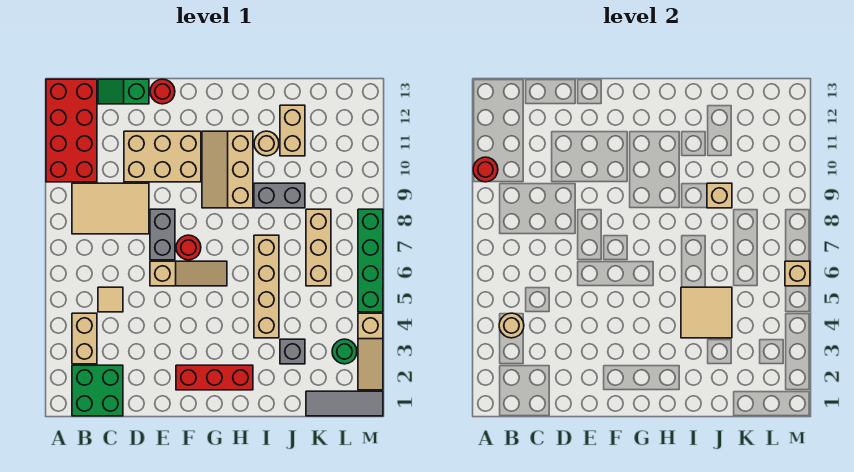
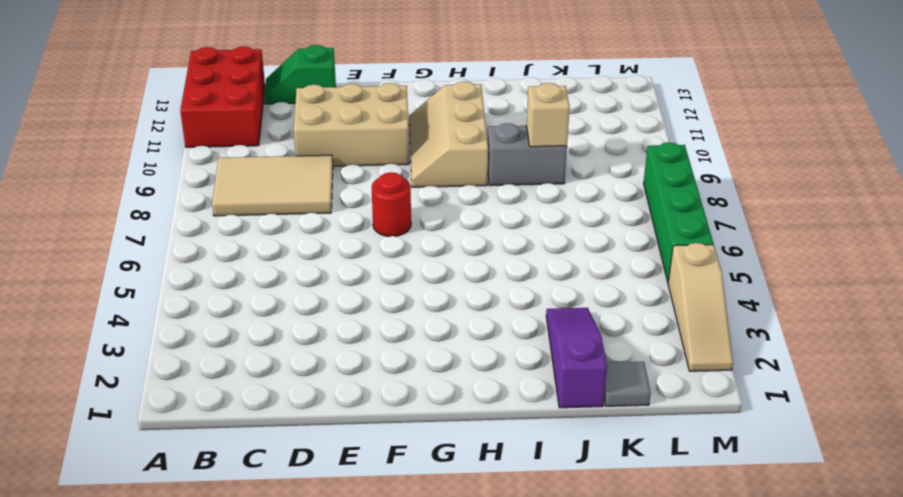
red 2x3 brick [180,46,265,147] -> red 2x4 brick [46,79,97,182]
purple 1x3 slope [546,308,607,408] -> grey 1x1 brick [280,339,305,364]
grey 1x1 tile [604,362,651,406] -> grey 1x3 tile [306,391,383,416]
none -> green 2x2 brick [72,365,123,416]
none -> tan 1x2 brick [72,313,97,364]
none -> tan 1x1 tile [98,287,123,312]

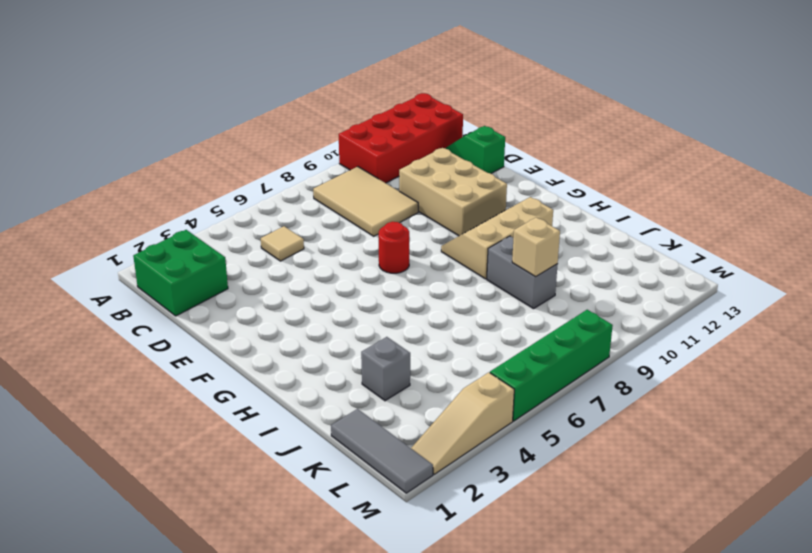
none -> tan 1x2 brick [72,313,97,364]
none -> tan 1x3 slope [150,261,227,286]
none -> grey 1x2 brick [150,209,175,260]

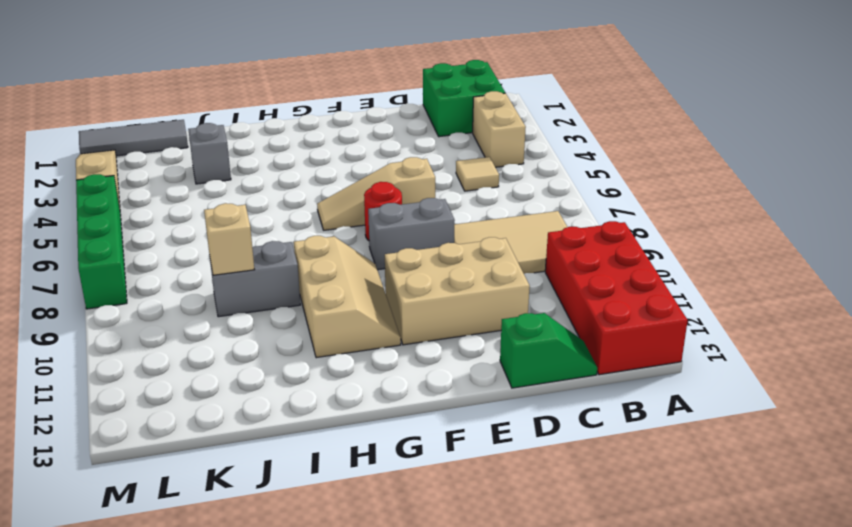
grey 1x2 brick [368,198,455,270] -> grey 1x2 brick turned to [150,209,175,260]
none -> red 1x1 round brick [150,79,175,104]
none -> red 1x3 brick [176,365,253,390]
none -> tan 1x4 brick [254,235,279,338]

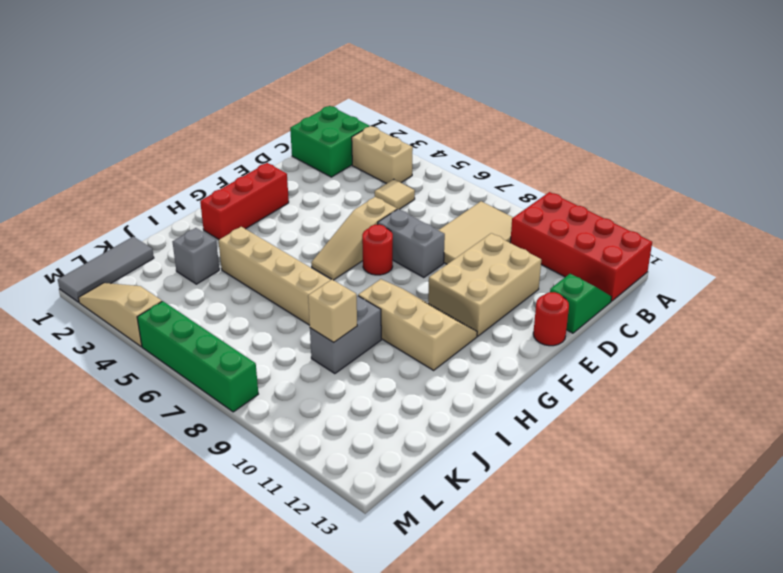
none -> tan 1x1 round brick [254,131,279,156]
none -> tan 1x2 brick [280,105,305,156]
none -> tan 1x3 brick [306,209,331,286]

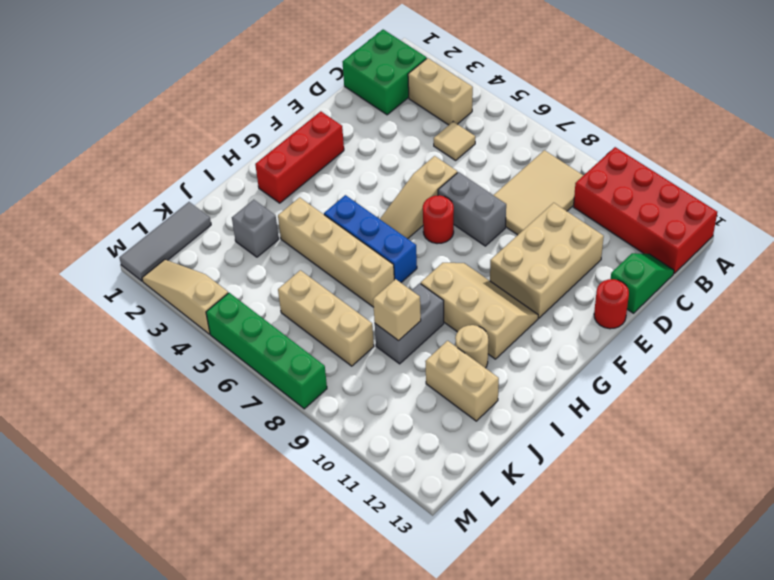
blue 1x3 brick [324,195,417,283] -> none
none -> green 1x1 round brick [332,339,357,364]
none -> red 1x1 round brick [473,157,498,182]
none -> tan 1x1 round brick [499,313,524,338]

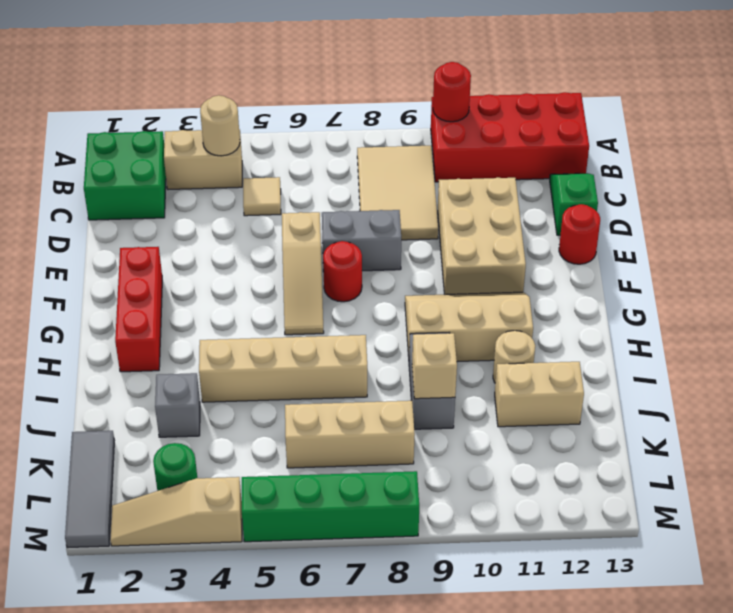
none -> tan 2x2 tile [681,287,732,338]
none -> tan 1x1 brick [785,261,810,286]

